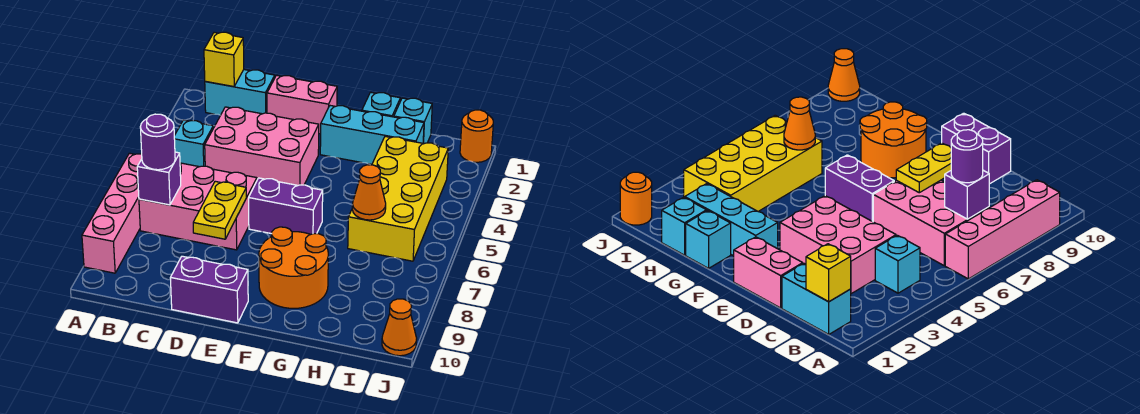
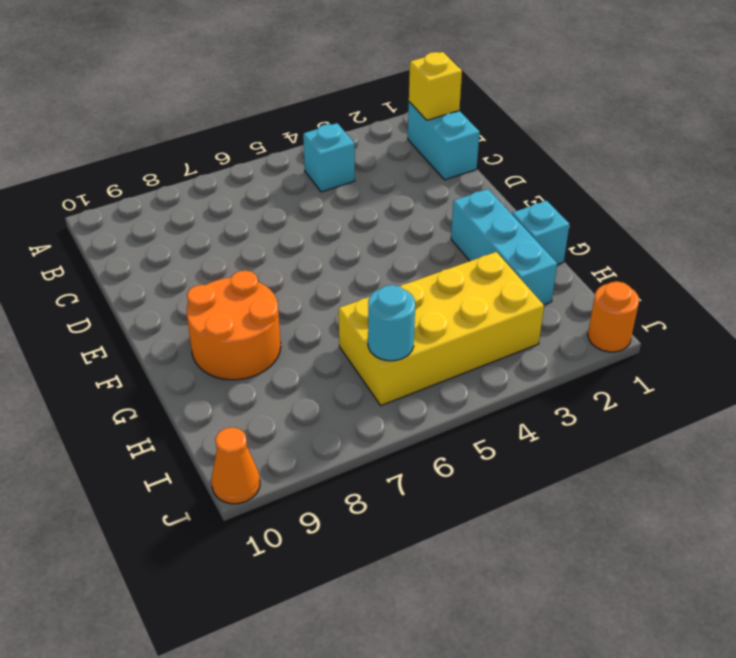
cyan 1x1 round brick [368,285,415,361] -> none
none -> pink 1x4 brick [82,153,142,273]
none -> pink 2x3 brick [139,163,257,250]
none -> pink 2x3 brick [205,107,319,185]

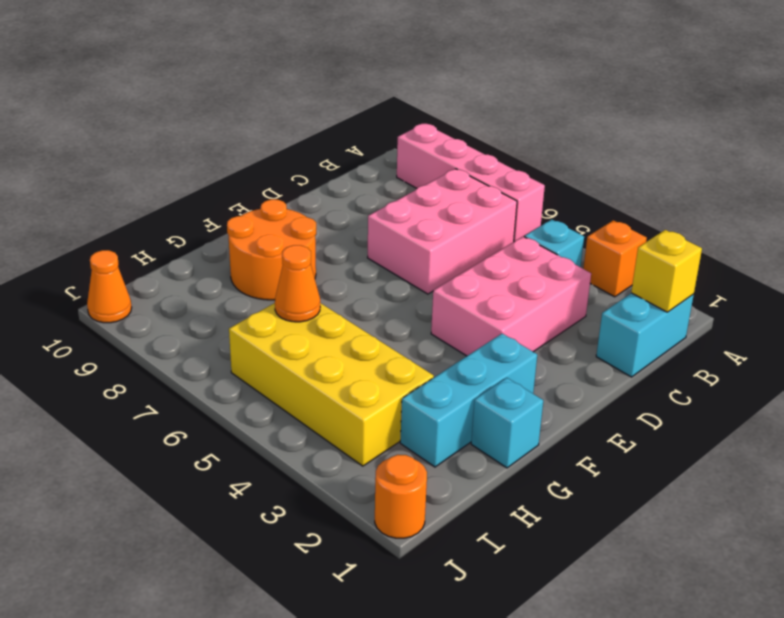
orange 1x1 brick [583,220,647,297] -> none
none -> pink 1x2 brick [267,75,337,134]
none -> purple 1x2 brick [170,256,248,323]
none -> purple 1x2 brick [249,178,323,235]

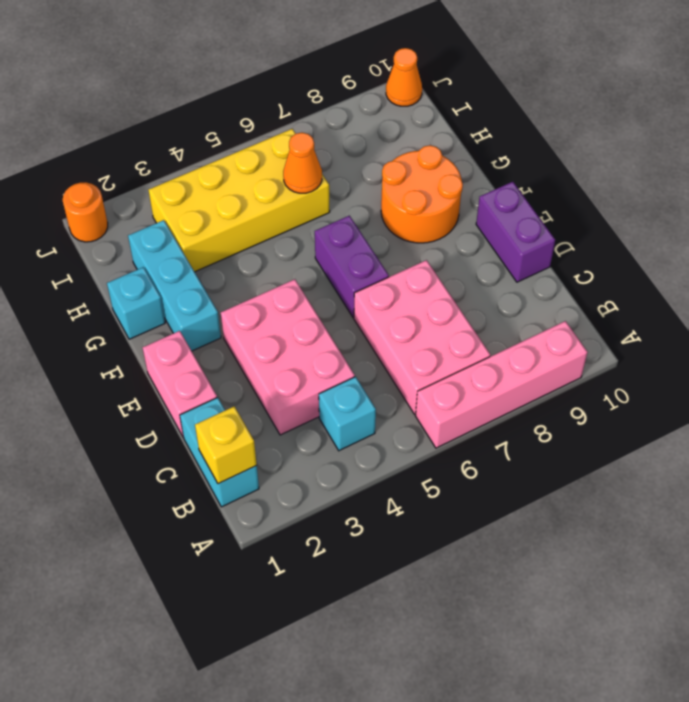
none -> cyan 1x1 brick [394,98,432,144]
none -> purple 1x1 brick [137,152,181,205]
none -> yellow 1x2 plate [193,181,246,239]

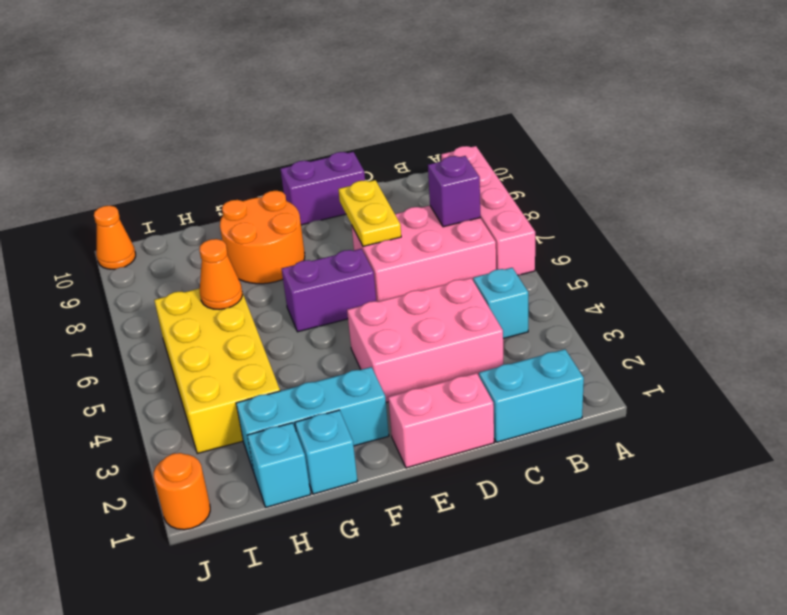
none -> yellow 1x1 brick [204,32,244,87]
none -> purple 1x1 round brick [140,114,175,170]

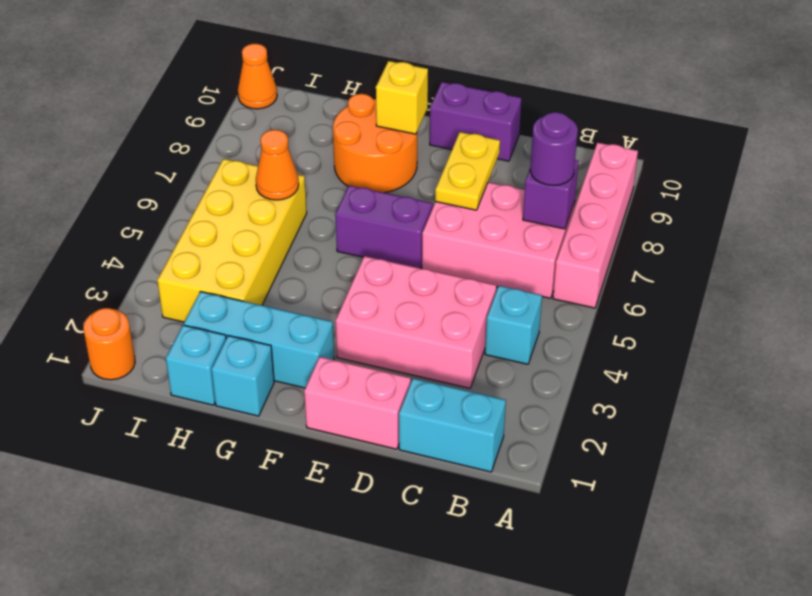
yellow 1x1 brick [376,61,428,134] -> yellow 1x1 brick moved to [204,32,244,87]

